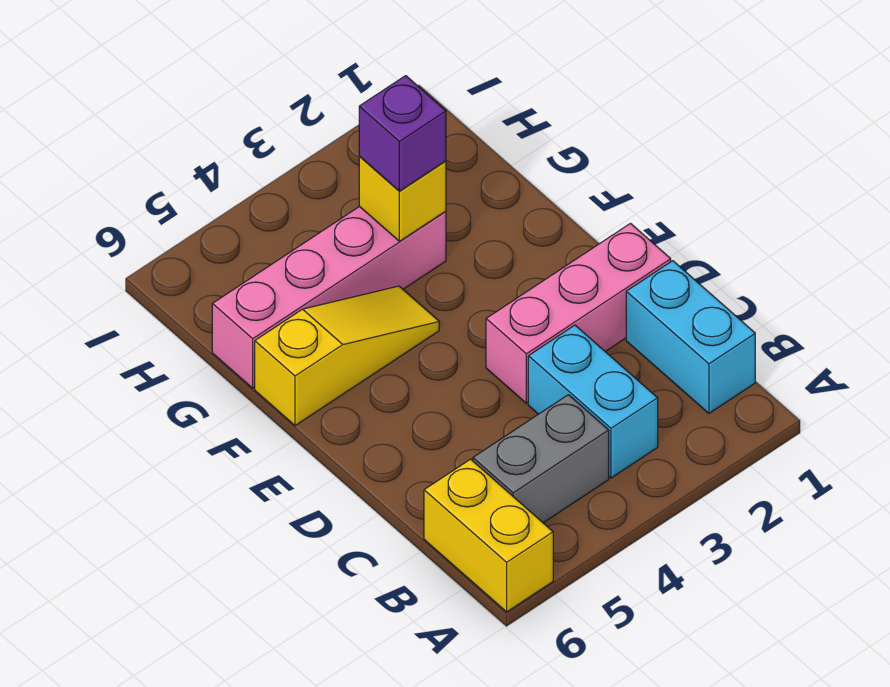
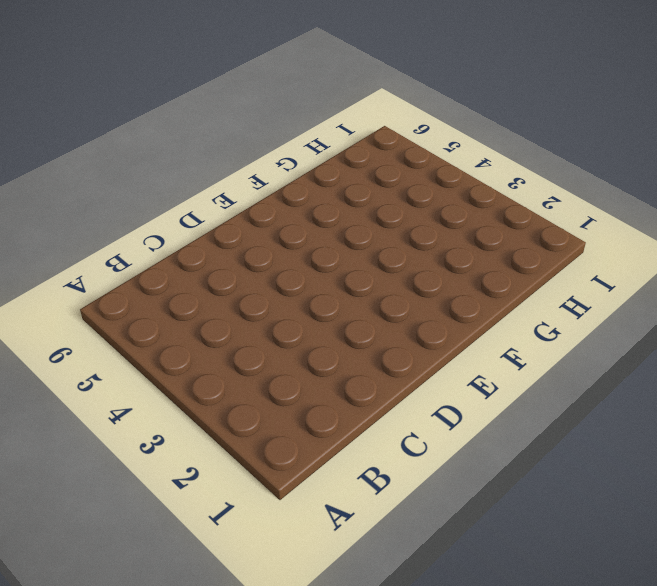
none -> yellow 1x2 brick [424,459,553,612]
none -> cyan 1x2 brick [626,261,755,413]

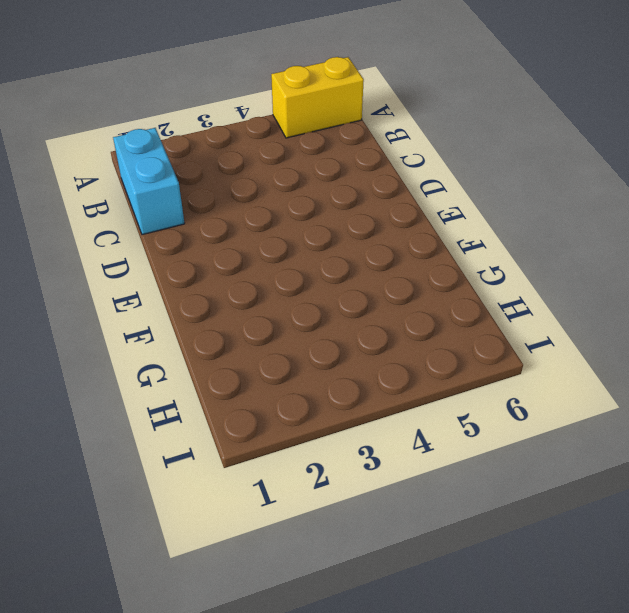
yellow 1x2 brick [271,57,364,138] -> yellow 1x2 brick turned to [424,459,553,612]
none -> cyan 1x2 brick [528,325,658,478]
none -> grey 1x2 brick [473,395,609,523]

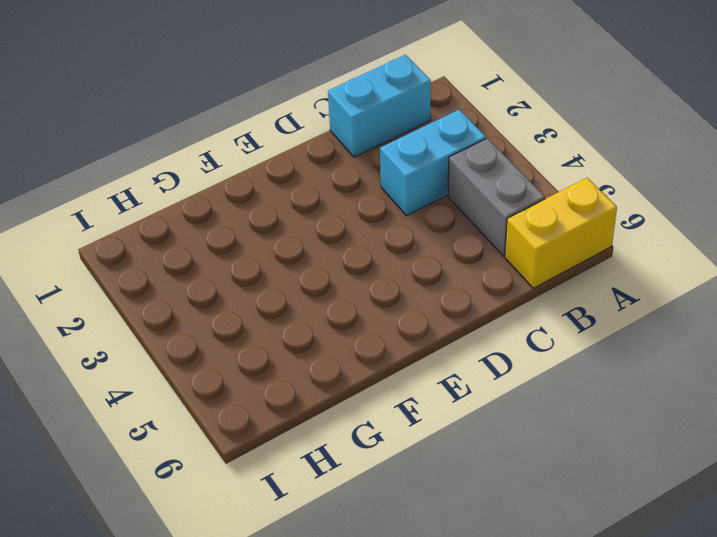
none -> pink 1x3 brick [486,224,671,403]
none -> yellow 1x3 slope [255,286,439,426]

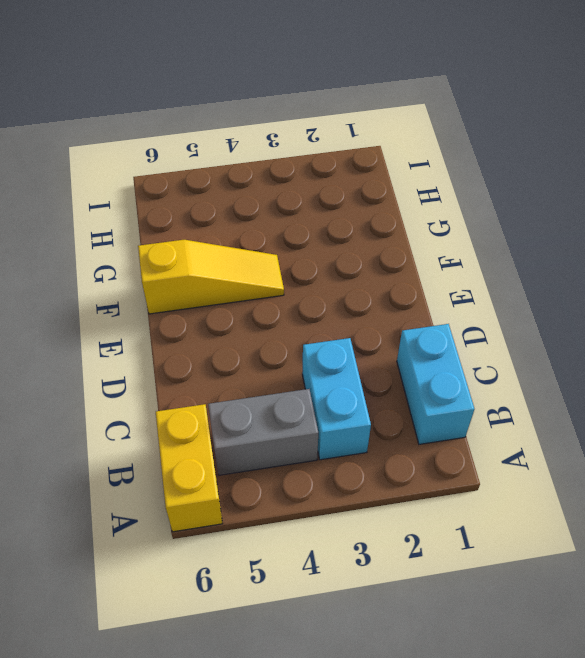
none -> pink 1x3 brick [486,224,671,403]
none -> pink 1x4 brick [212,206,446,388]

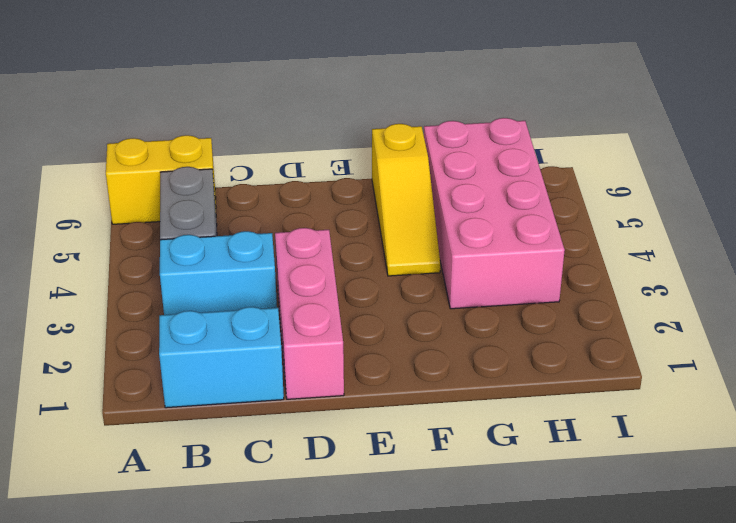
pink 2x4 brick [424,118,565,309] -> pink 1x4 brick [212,206,446,388]
none -> yellow 1x1 brick [359,157,446,241]
none -> purple 1x1 brick [359,76,446,191]

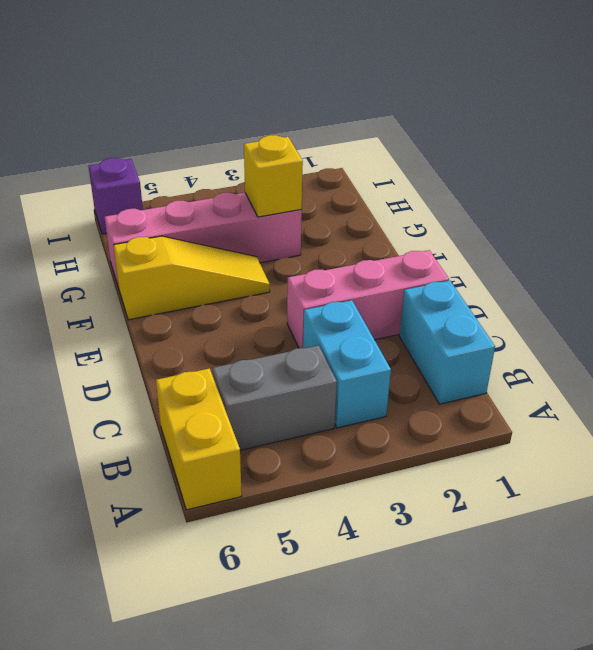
purple 1x1 brick [89,158,143,234] -> purple 1x1 brick moved to [359,76,446,191]

